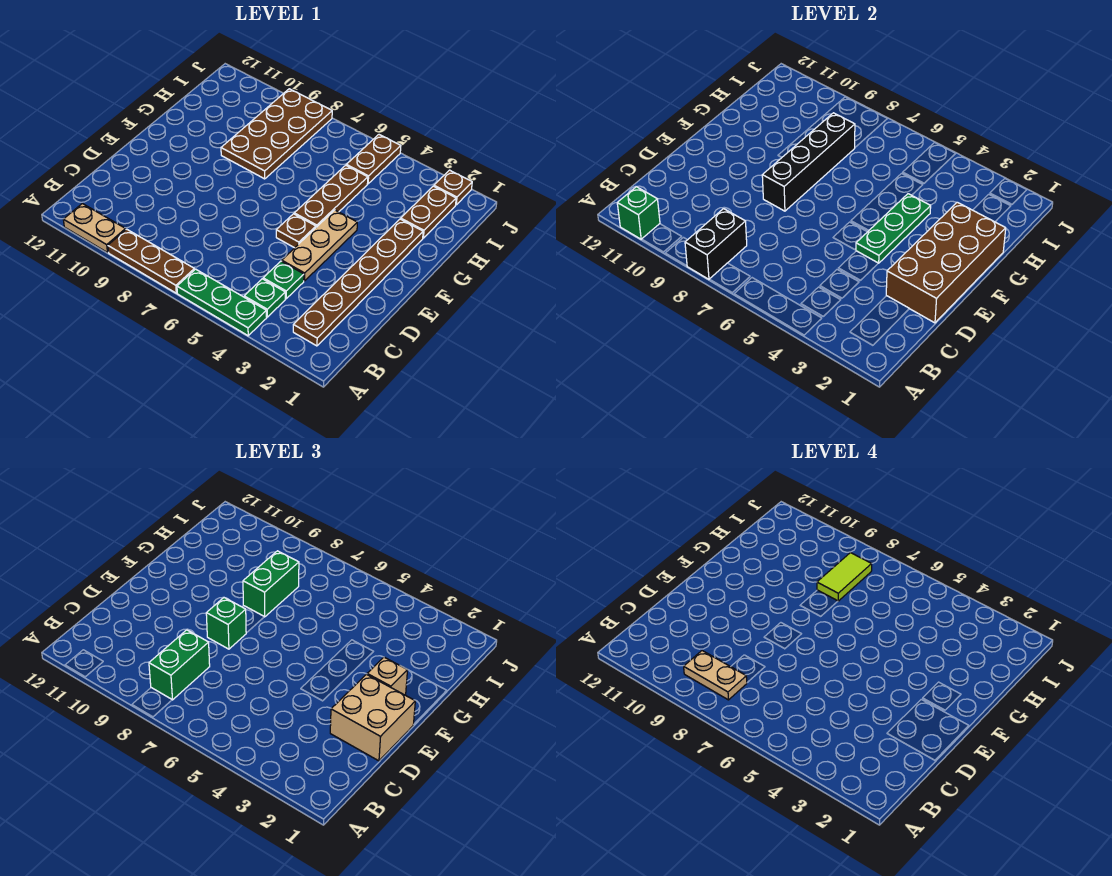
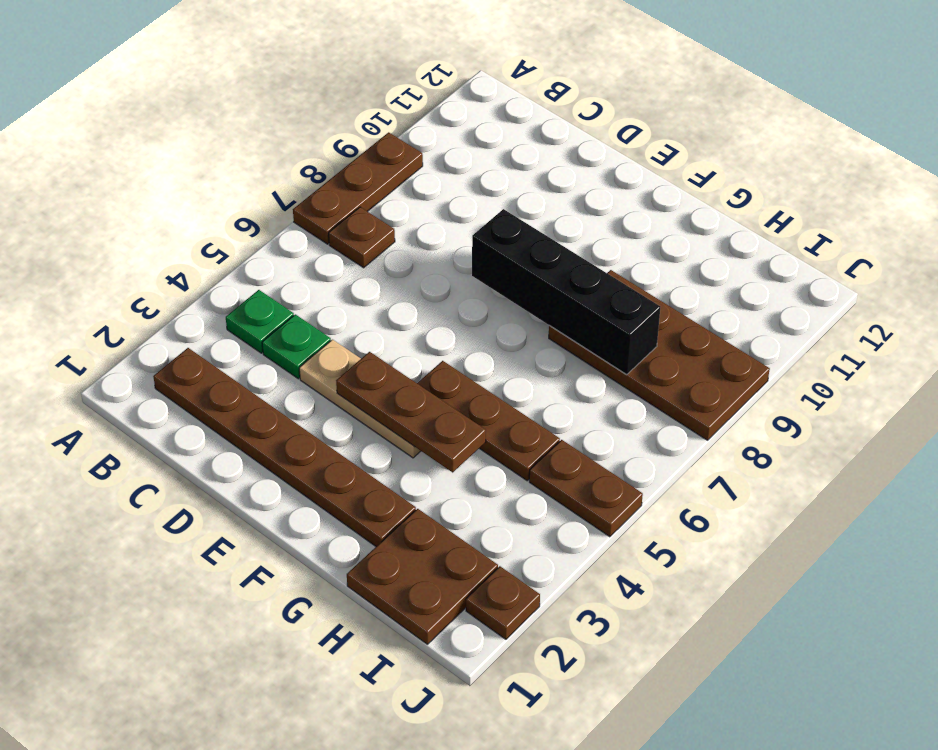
brown 1x1 plate [329,207,395,268] -> brown 1x1 plate moved to [276,214,316,248]
brown 1x3 plate [336,352,486,472] -> green 1x3 plate [856,194,931,263]
brown 2x2 plate [347,509,498,644] -> brown 1x2 plate [401,186,456,238]
none -> green 1x3 plate [177,269,267,336]
none -> tan 1x2 plate [63,204,126,252]
none -> black 1x2 brick [685,209,747,279]

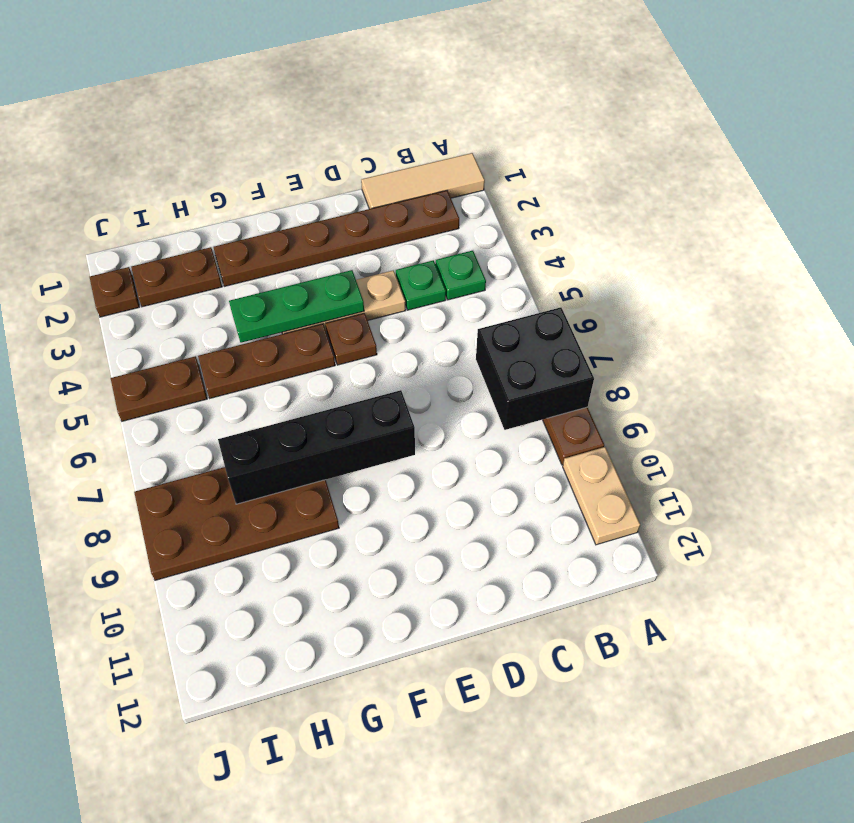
tan 1x3 tile [361,153,485,209] -> none
black 2x2 brick [476,307,594,430] -> black 1x2 brick [685,209,747,279]
none -> green 1x3 plate [177,269,267,336]
none -> green 1x1 brick [617,187,660,239]
none -> brown 2x4 brick [886,202,1006,323]

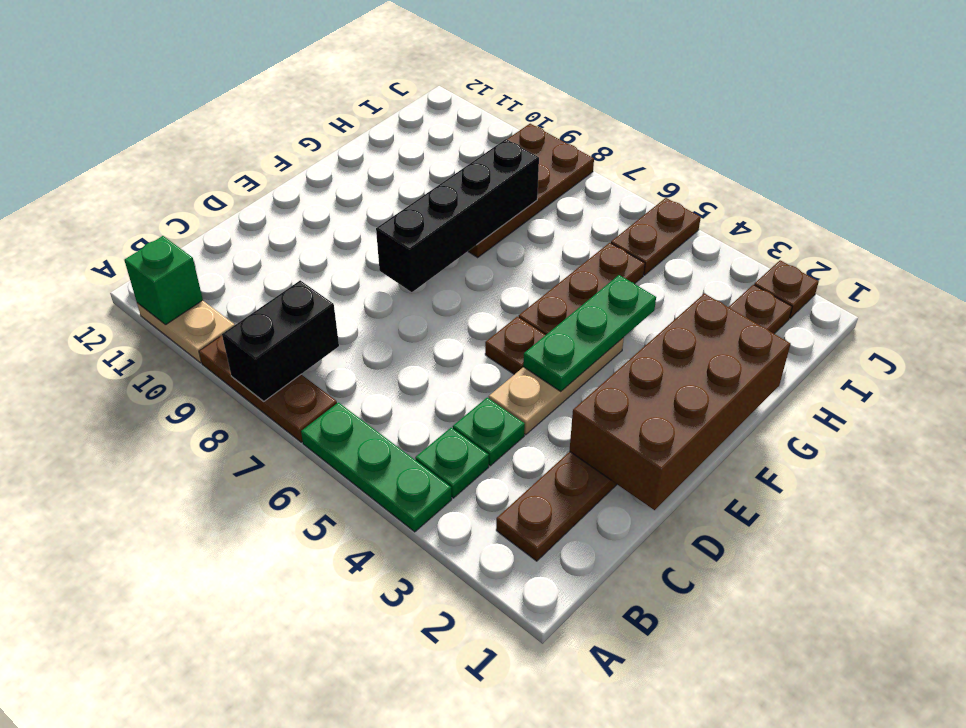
none -> green 1x2 brick [149,630,210,700]
none -> tan 2x2 brick [330,674,415,761]
none -> green 1x1 brick [206,598,246,649]

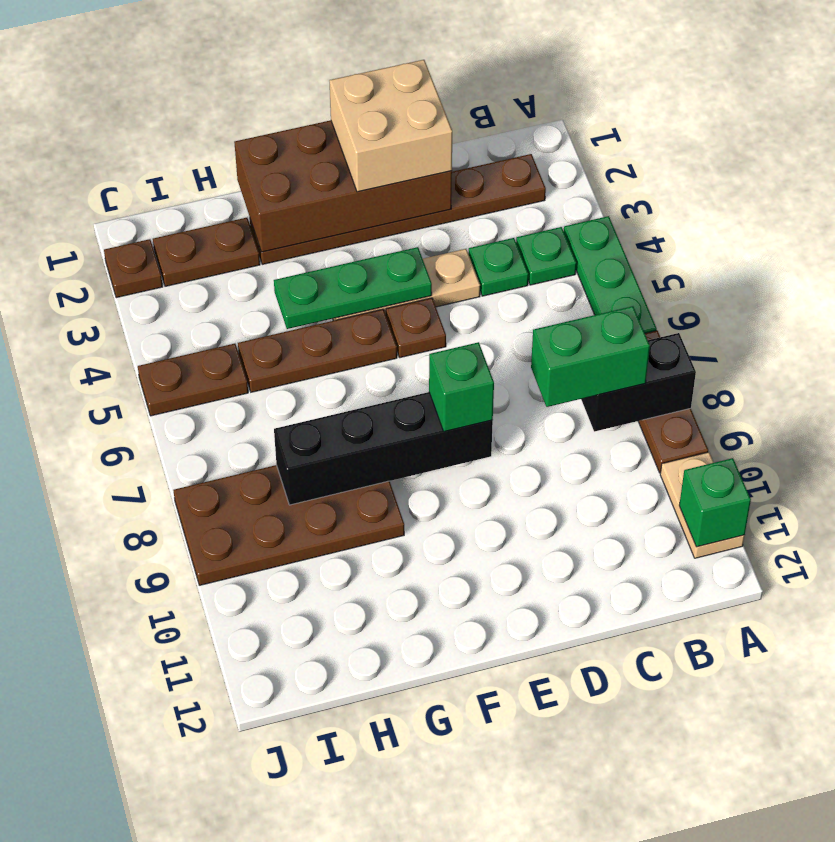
none -> tan 1x1 brick [367,657,408,695]
none -> green 1x2 brick [243,551,299,617]
none -> tan 1x2 plate [684,651,747,700]

